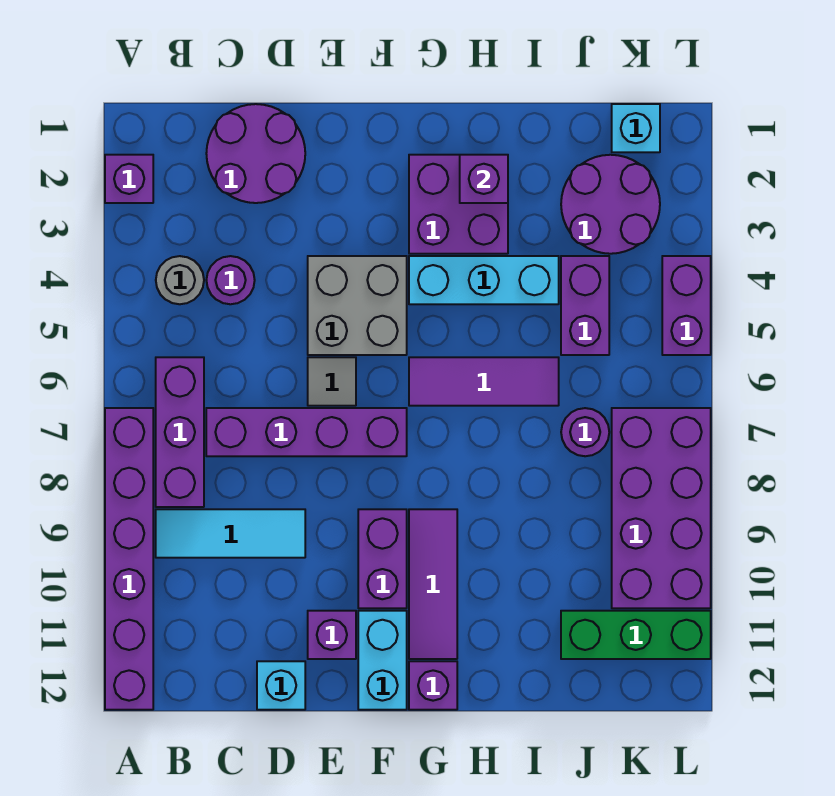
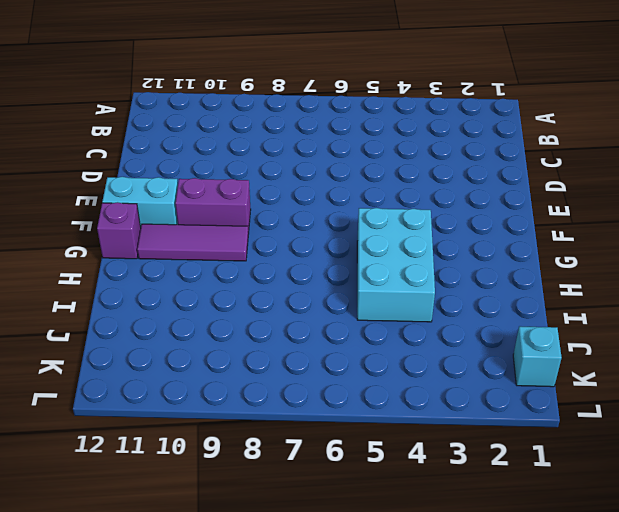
cyan 2x3 brick [357,208,435,322] -> cyan 1x3 brick [409,256,559,304]
none -> purple 1x1 brick [105,155,153,203]
none -> purple 1x6 brick [105,408,153,710]
none -> grey 1x1 round brick [156,256,204,304]

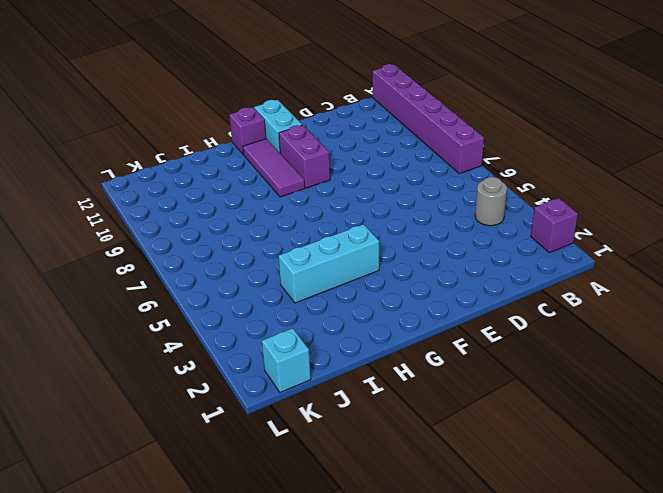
none -> purple 1x3 brick [156,357,204,507]
none -> cyan 1x3 tile [156,509,305,558]
none -> purple 2x2 round brick [206,104,305,203]

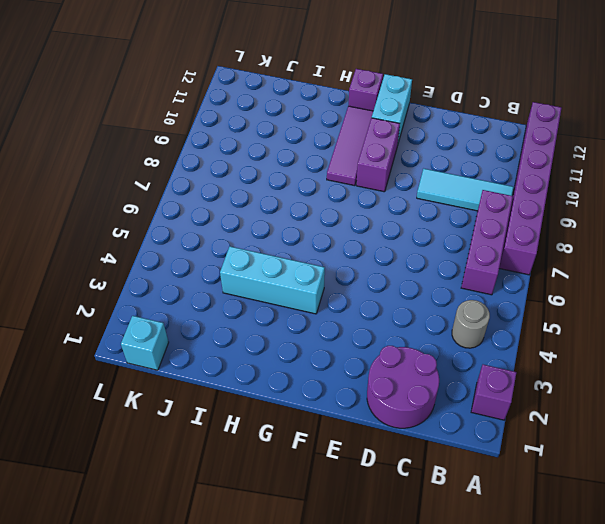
none -> purple 1x1 round brick [206,256,255,304]
none -> purple 1x4 brick [206,408,407,456]
none -> cyan 1x1 brick [257,661,305,710]

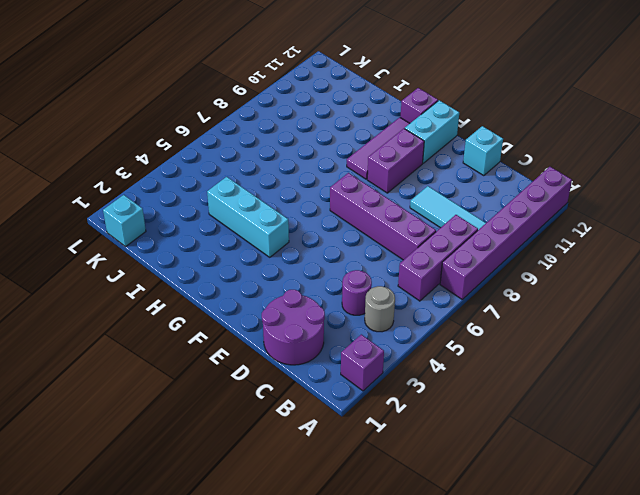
none -> grey 2x2 brick [308,256,407,355]
none -> grey 1x1 tile [308,357,356,406]
none -> purple 1x1 brick [308,611,356,659]

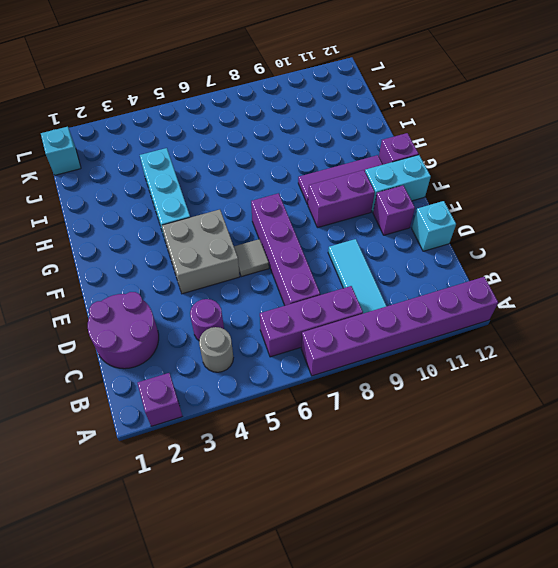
none -> purple 2x2 brick [409,155,508,254]
none -> purple 1x3 tile [409,357,559,406]
none -> purple 2x2 round brick [561,155,660,254]

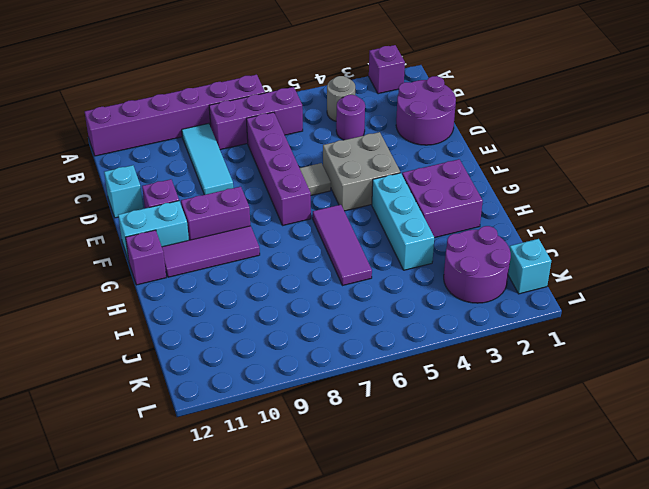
none -> purple 1x2 brick [561,256,609,355]
none -> purple 1x1 round brick [561,408,609,456]
none -> green 1x3 brick [561,611,711,659]

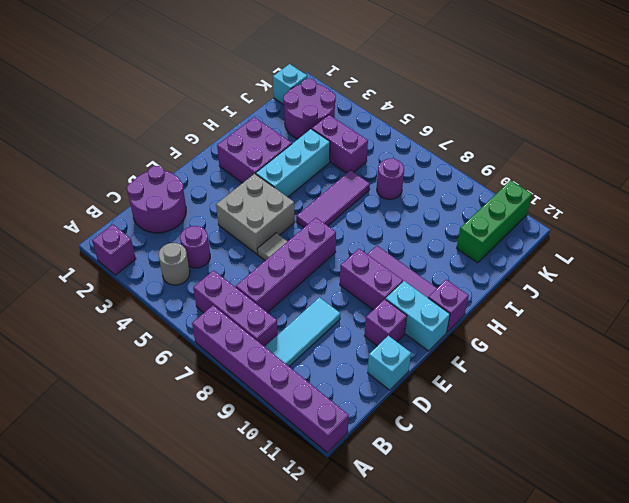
none -> purple 2x4 brick [612,408,711,608]
none -> purple 1x2 brick [662,256,711,355]
none -> purple 1x1 brick [460,155,508,203]

